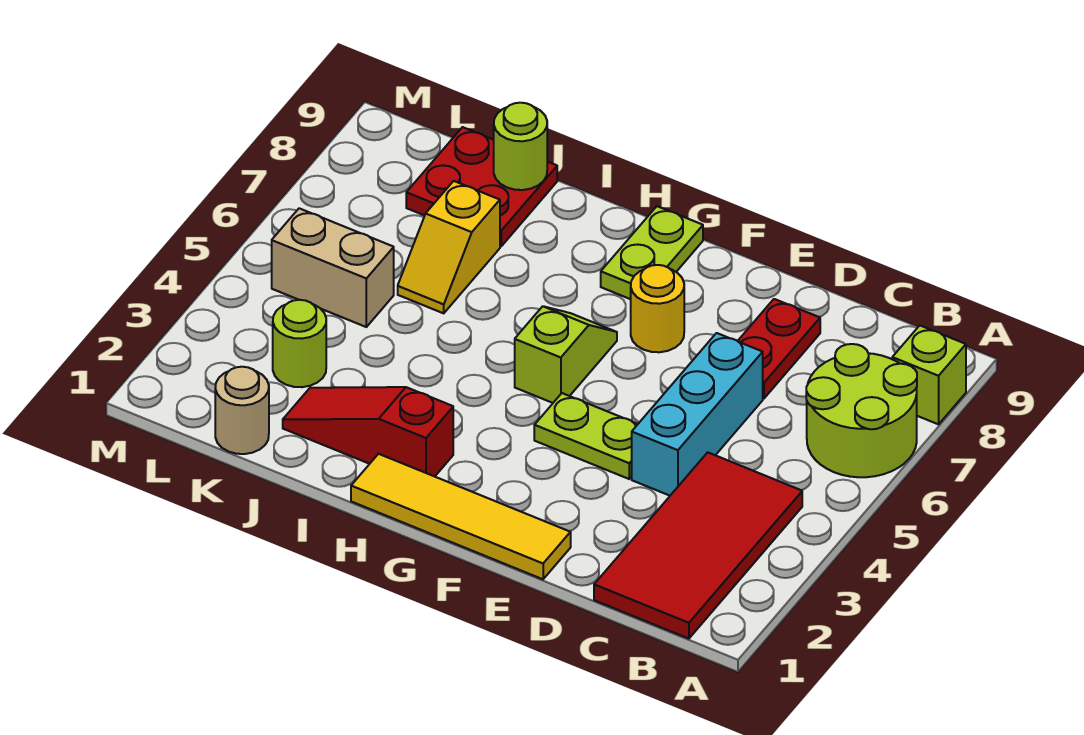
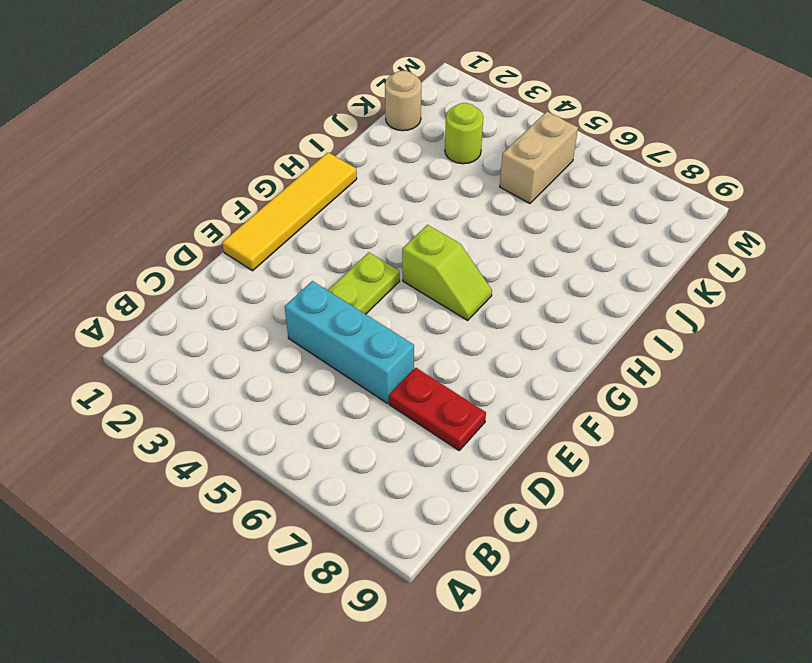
none -> lime 2x2 round brick [806,344,917,477]
none -> lime 1x1 brick [892,326,966,424]
none -> red 2x4 tile [594,452,802,639]

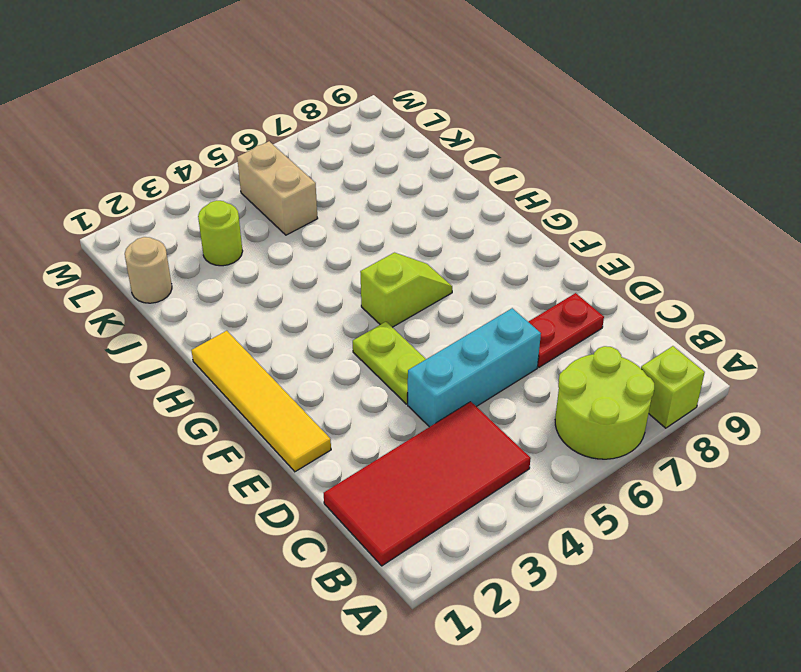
none -> yellow 1x1 round brick [631,265,684,352]
none -> lime 1x2 plate [601,206,703,299]
none -> red 1x3 slope [283,387,453,477]

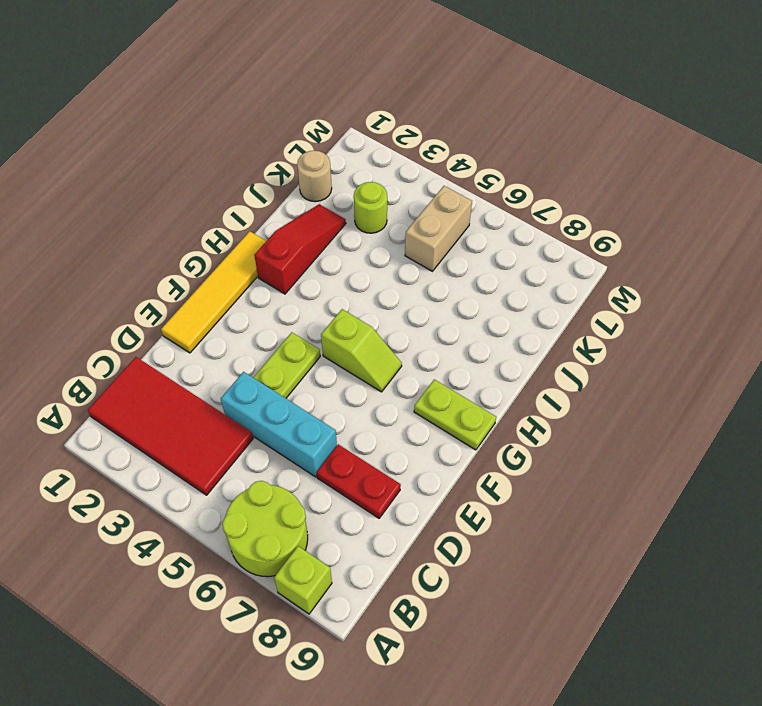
none -> yellow 1x1 round brick [631,265,684,352]
none -> yellow 1x2 slope [398,181,500,313]
none -> red 2x2 plate [406,127,557,246]

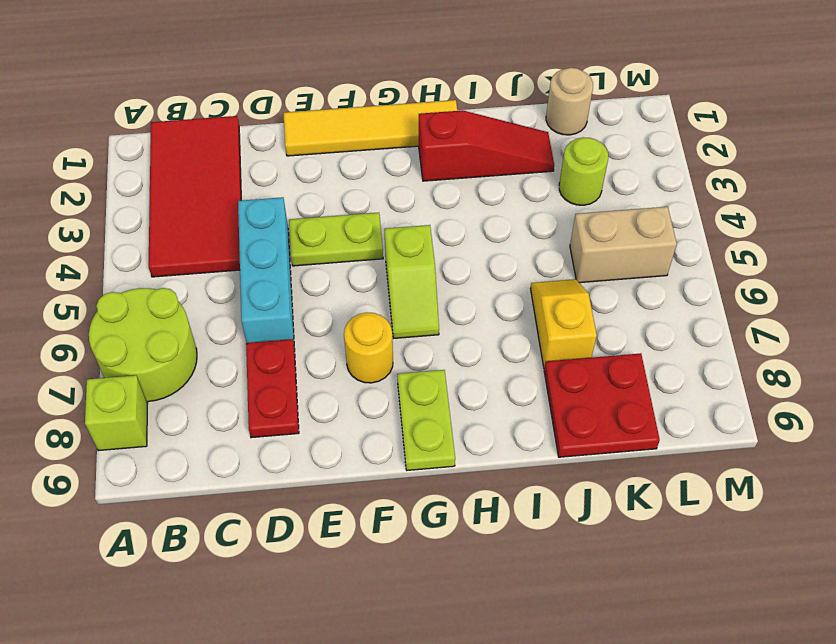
none -> lime 1x1 round brick [494,103,547,190]

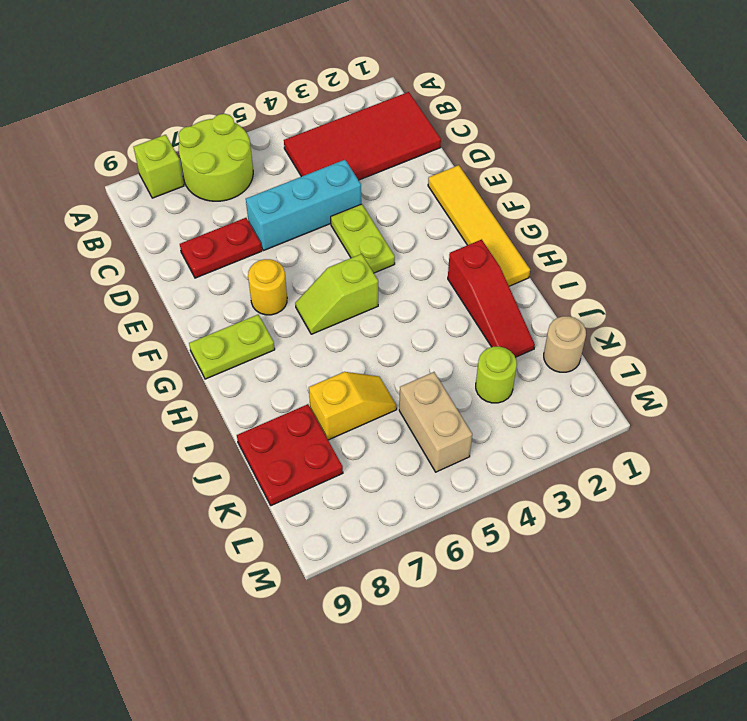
none -> lime 1x1 round brick [494,103,547,190]

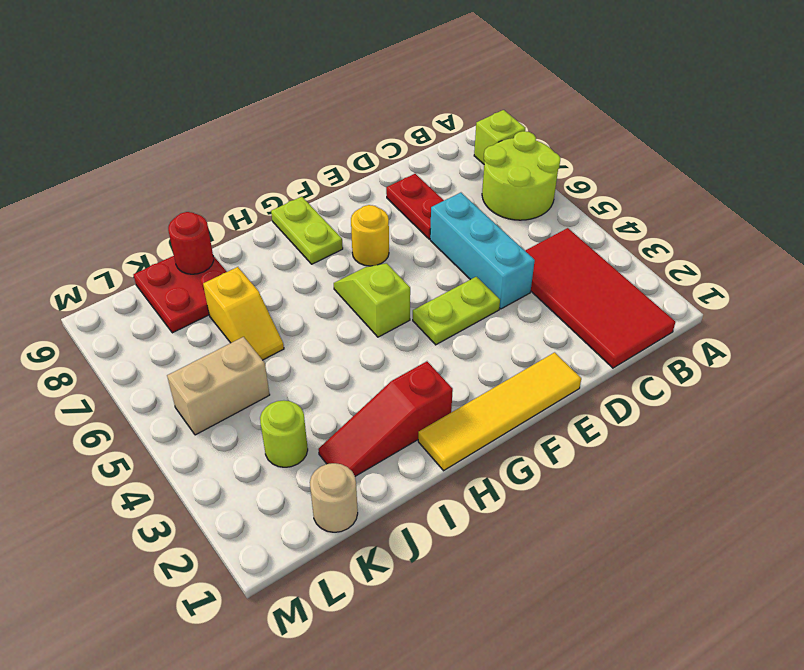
red 1x1 round brick [168,212,214,274] -> lime 1x1 round brick [494,103,547,190]

